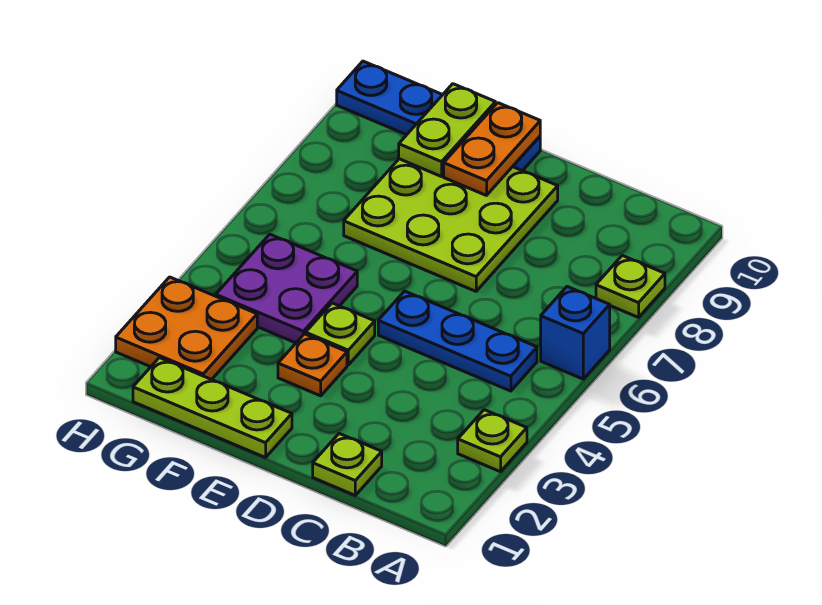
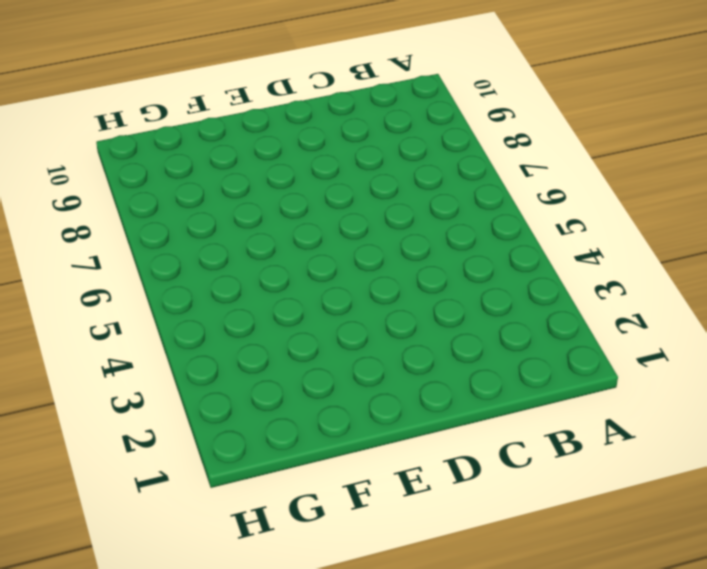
none -> lime 1x1 plate [458,410,527,472]
none -> blue 1x1 brick [541,287,610,379]
none -> lime 1x1 plate [596,255,665,317]

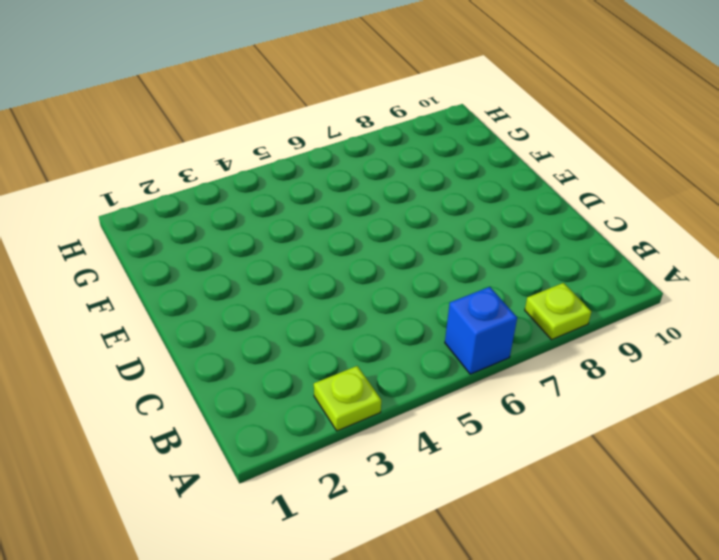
none -> blue 1x3 plate [378,291,537,391]
none -> lime 1x1 plate [313,434,382,495]
none -> lime 3x3 plate [344,159,558,291]

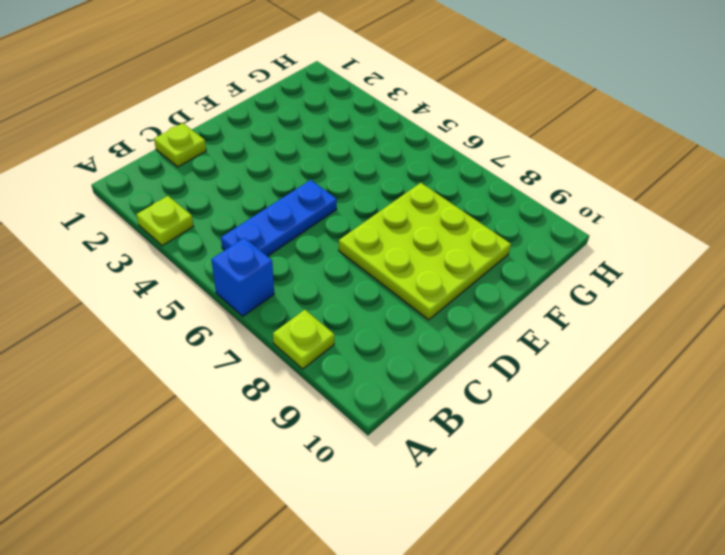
none -> lime 1x3 plate [133,358,292,458]
none -> orange 1x1 plate [278,334,347,396]
none -> lime 1x1 plate [306,303,375,365]

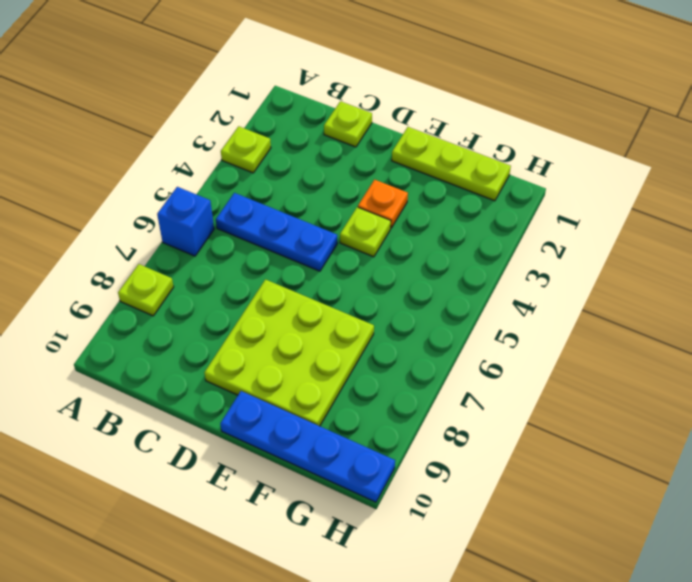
none -> purple 2x2 plate [216,234,357,343]
none -> orange 2x2 plate [116,277,257,380]
none -> orange 1x2 plate [444,103,540,195]

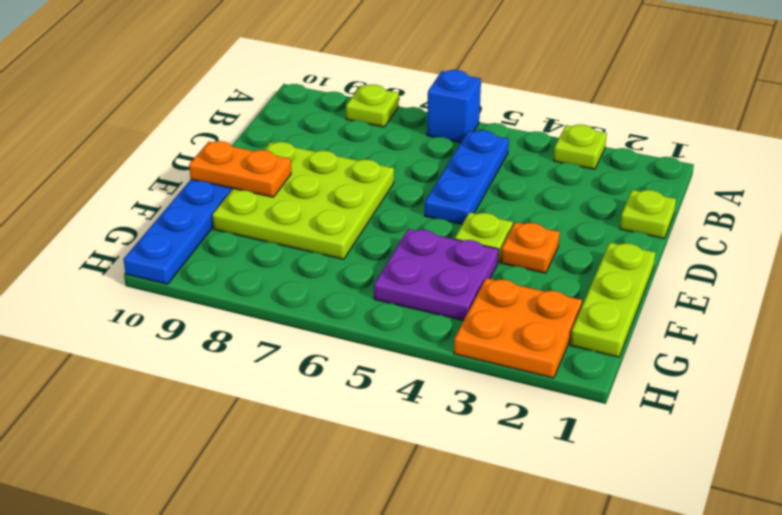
none -> lime 1x2 plate [399,84,495,177]

